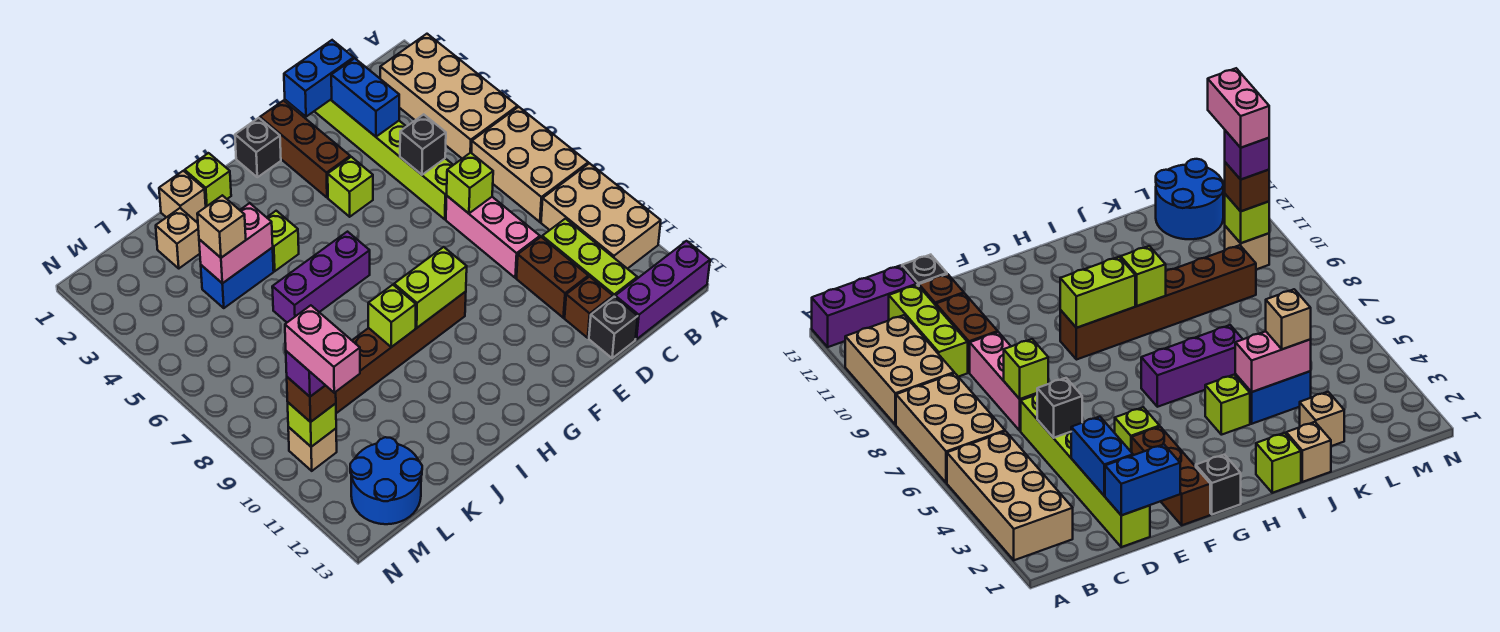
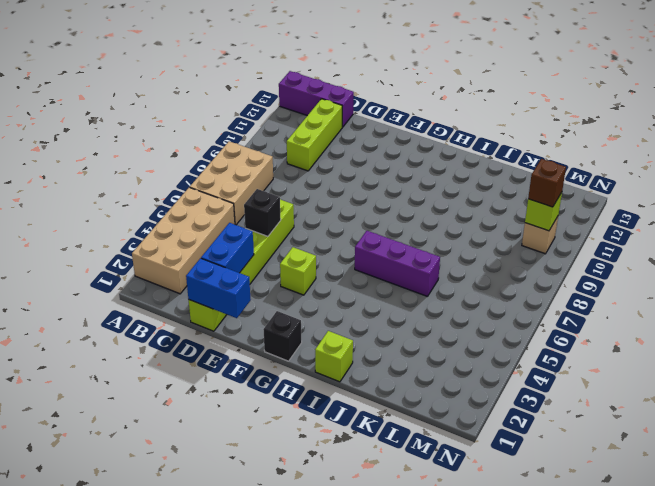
none -> tan 2x3 brick [541,163,661,269]
none -> pink 1x3 brick [446,196,540,278]
none -> brown 1x2 brick [517,237,588,318]
none -> brown 1x1 brick [565,277,613,338]

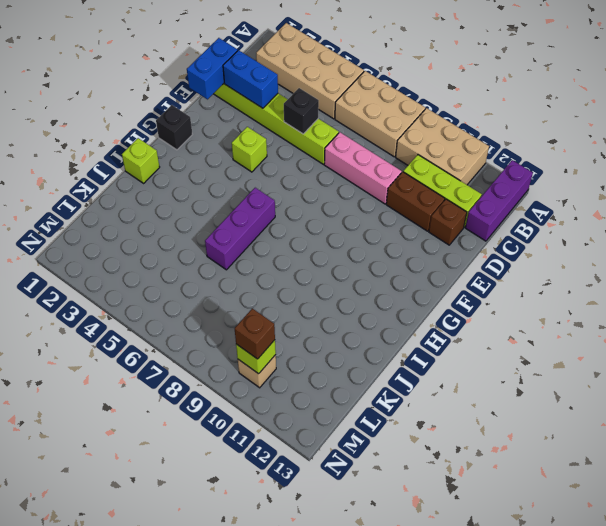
none -> black 1x1 brick [589,297,638,358]
none -> brown 1x3 brick [260,101,350,198]
none -> brown 1x6 brick [336,292,466,413]
none -> lime 1x1 brick [267,211,299,271]

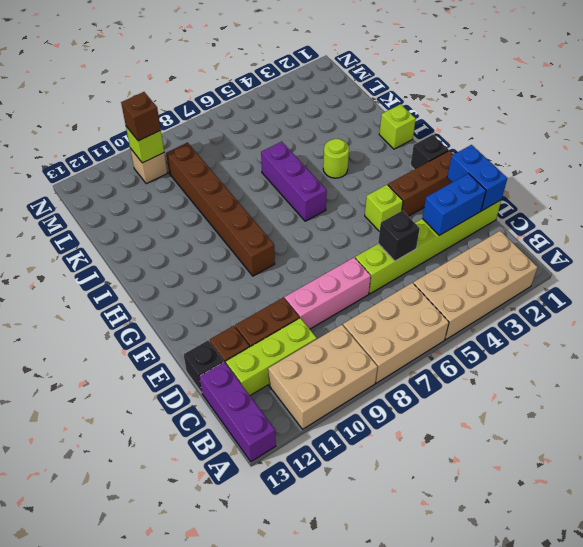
lime 1x1 round brick [323,139,349,178] -> lime 1x1 brick [267,211,299,271]
none -> tan 1x1 brick [159,171,206,221]
none -> blue 1x2 brick [201,248,274,308]
none -> tan 1x1 brick [156,208,200,268]
none -> blue 2x2 round brick [350,437,422,524]

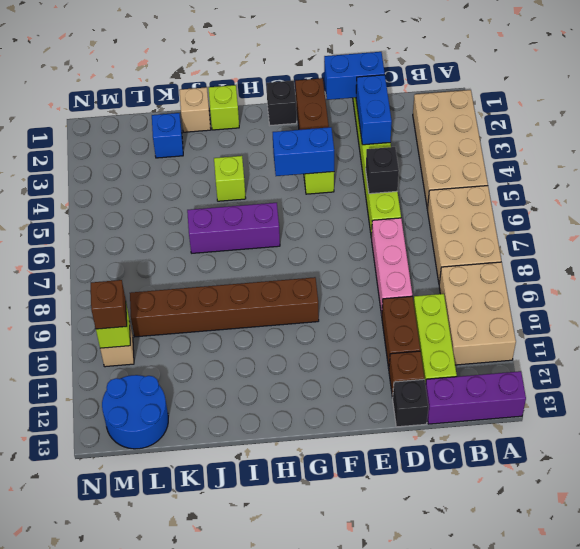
blue 1x2 brick [273,127,334,176] -> blue 1x2 brick moved to [201,248,274,308]
blue 1x1 brick [152,113,183,158] -> tan 1x1 brick [156,208,200,268]
none -> lime 1x1 brick [447,153,493,213]
none -> lime 1x2 brick [394,247,467,328]
none -> lime 1x1 brick [368,285,416,347]
none -> pink 1x2 brick [199,203,273,283]

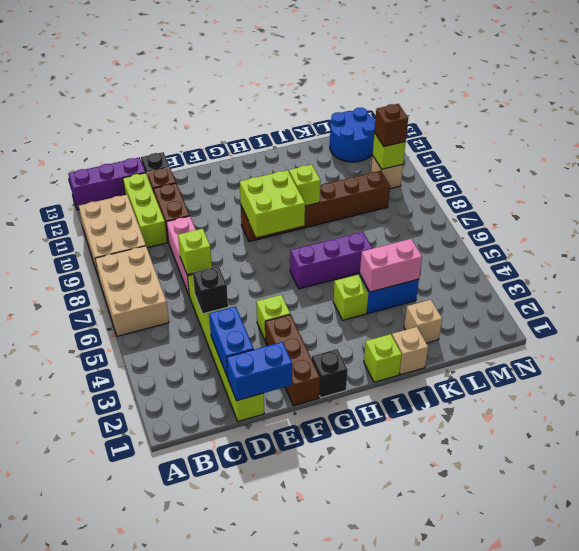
lime 2x2 brick [240,170,305,237] -> lime 1x2 brick [394,247,467,328]
none -> tan 2x4 brick [380,34,518,158]
none -> tan 1x1 brick [197,195,246,258]
none -> purple 1x1 brick [286,351,325,397]
none -> pink 1x2 brick [285,305,360,393]

